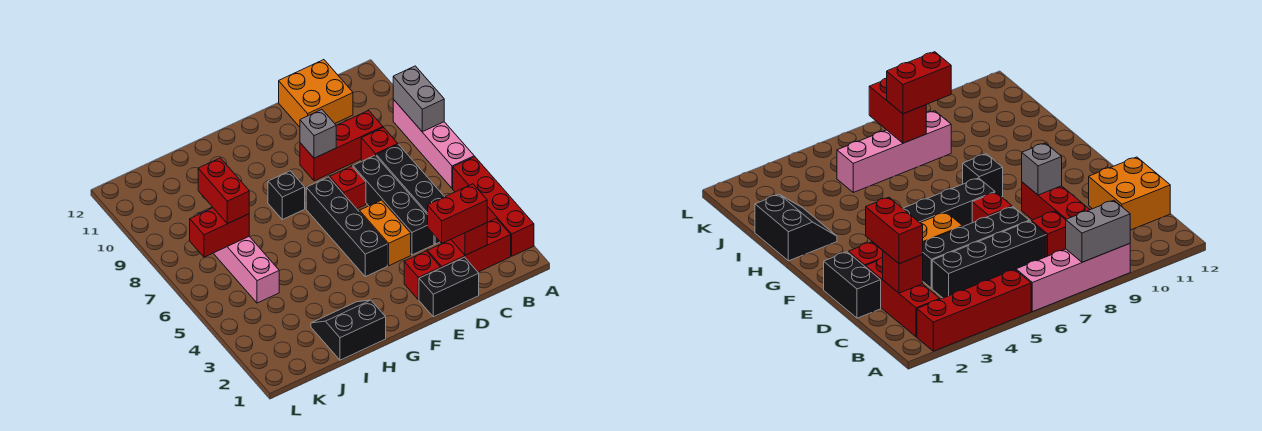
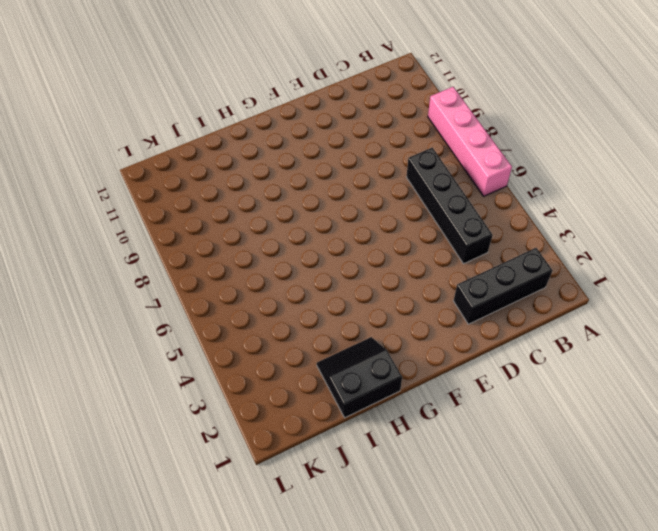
black 1x3 brick [453,248,552,324] -> red 1x3 brick [428,219,511,272]
none -> red 1x4 brick [453,157,534,256]
none -> red 1x1 brick [361,128,398,161]
none -> red 1x3 brick [300,110,383,181]

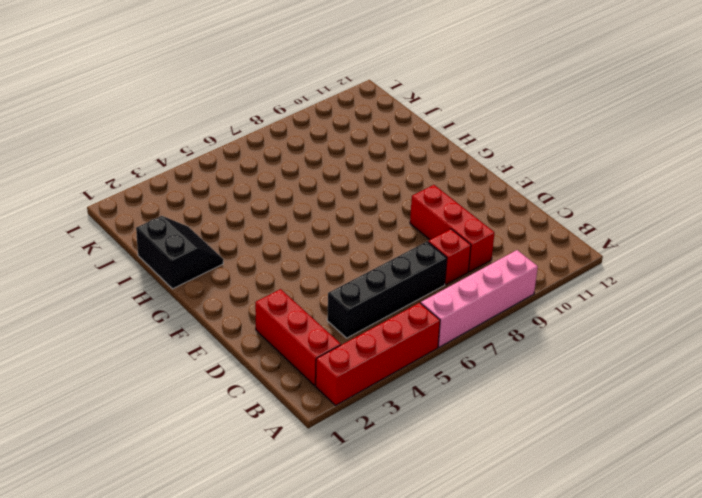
none -> orange 2x2 brick [279,60,353,127]
none -> black 1x2 brick [419,257,479,317]
none -> black 1x4 brick [353,155,434,255]

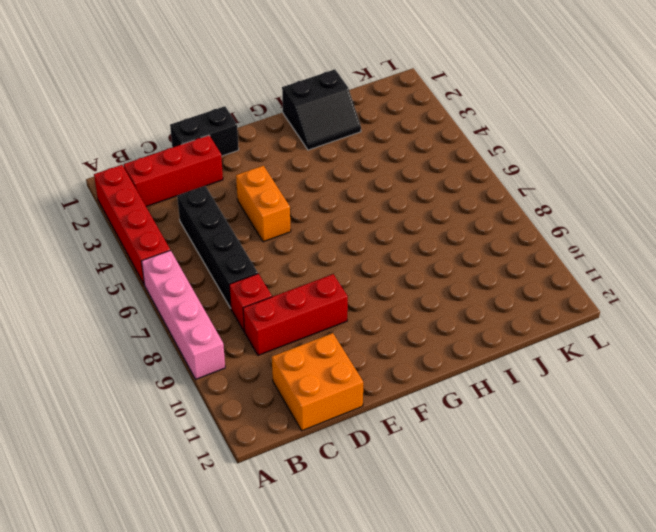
none -> black 1x4 brick [353,155,434,255]
none -> red 1x1 brick [404,251,441,300]
none -> red 1x1 brick [330,166,366,209]

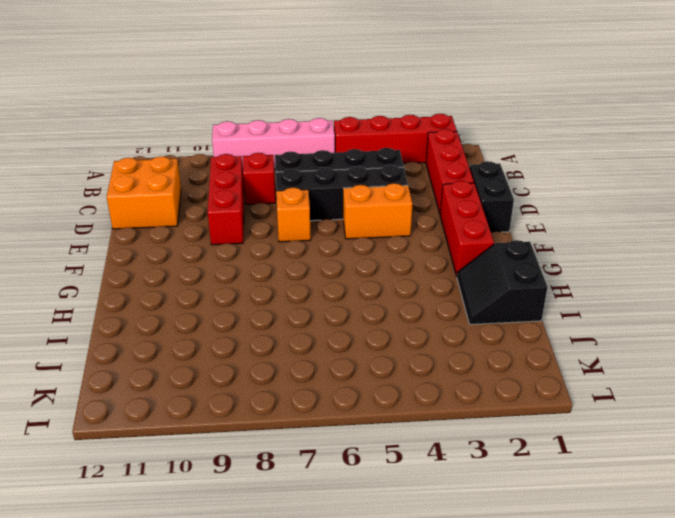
red 1x3 brick [440,181,494,276] -> red 1x1 brick [404,251,441,300]
orange 1x1 brick [276,188,311,242] -> red 1x1 brick [330,166,366,209]
none -> black 1x4 brick [306,177,387,277]
none -> black 1x1 brick [268,171,305,220]
none -> pink 1x4 brick [198,207,279,303]

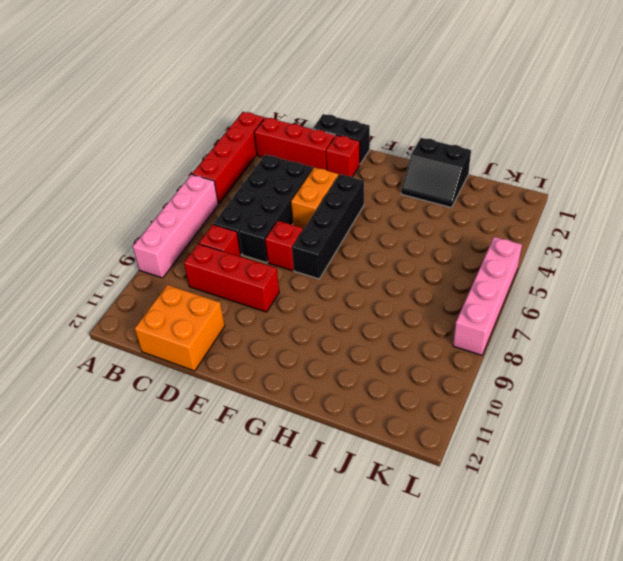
pink 1x4 brick [453,237,522,355] -> pink 1x4 brick moved to [198,207,279,303]
none -> black 1x1 brick [268,171,305,220]
none -> grey 1x2 brick [393,66,444,132]
none -> red 1x1 brick [451,223,487,255]

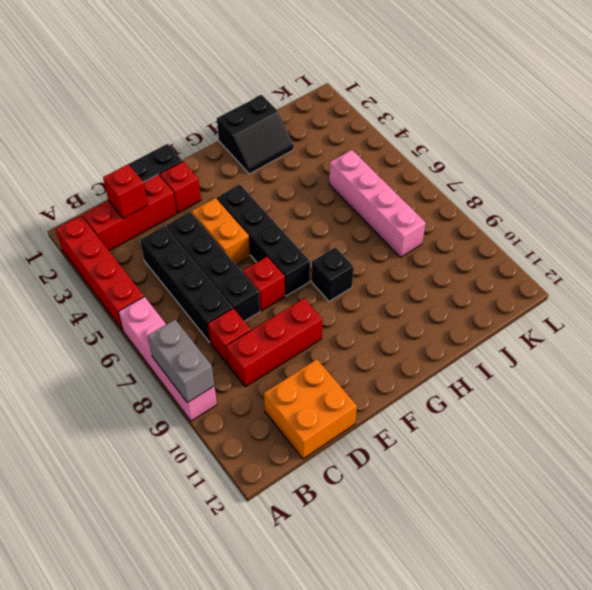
none -> grey 1x1 brick [300,110,336,158]
none -> red 1x2 brick [190,208,249,257]
none -> red 1x2 brick [428,184,487,243]

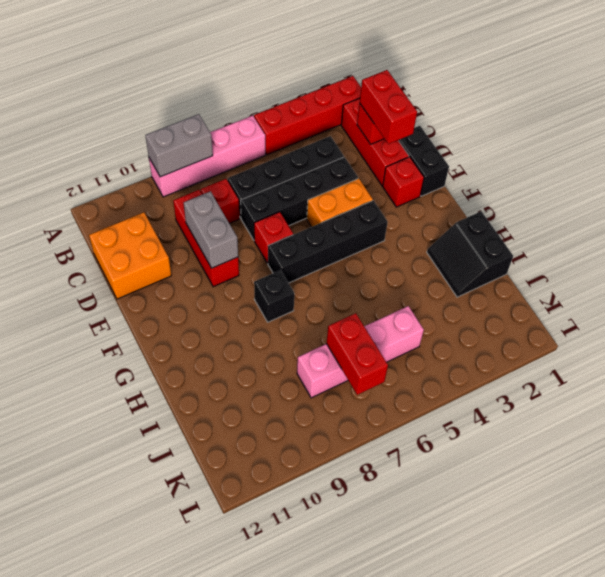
grey 1x2 brick [183,191,238,268] -> grey 1x1 brick [300,110,336,158]
none -> red 1x2 brick [198,158,249,224]

